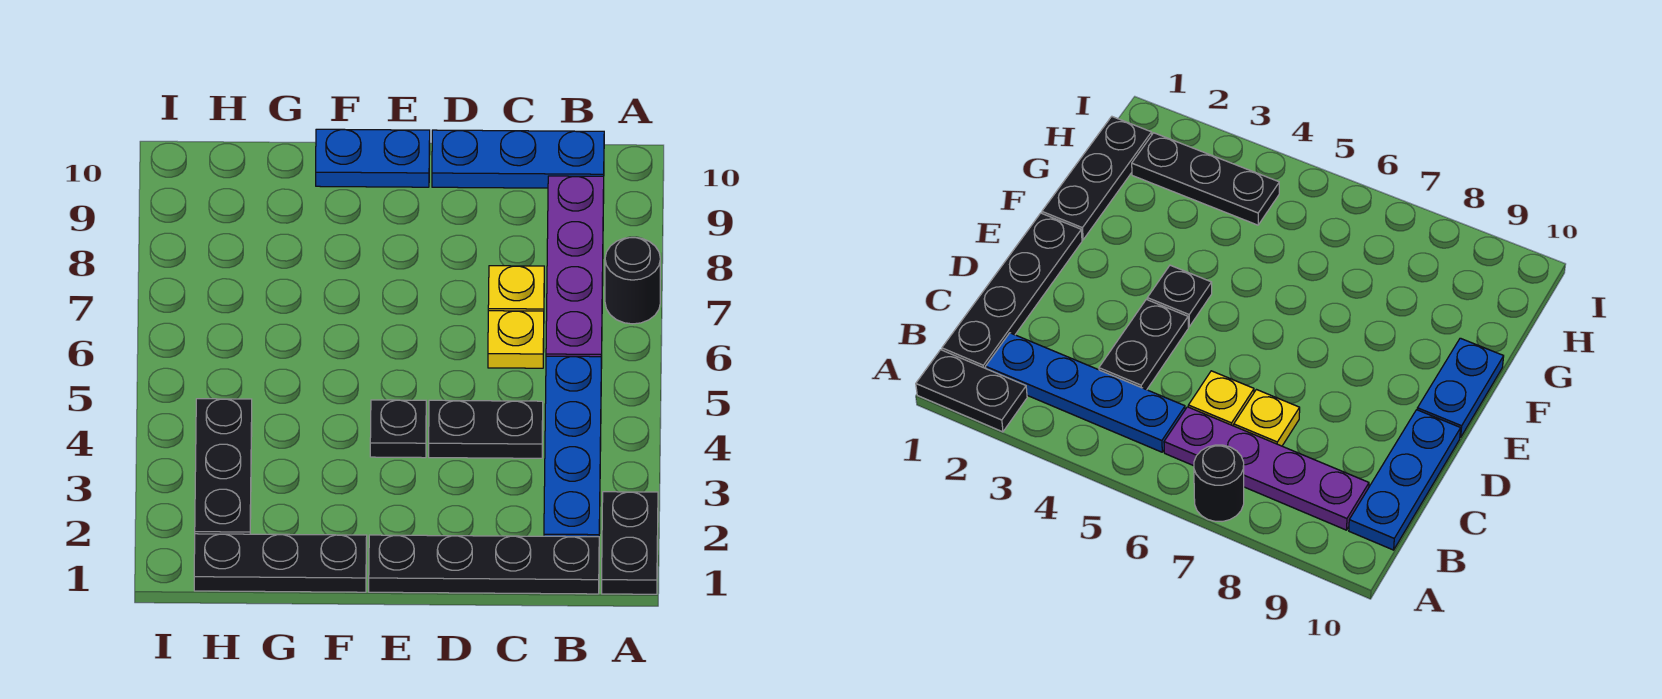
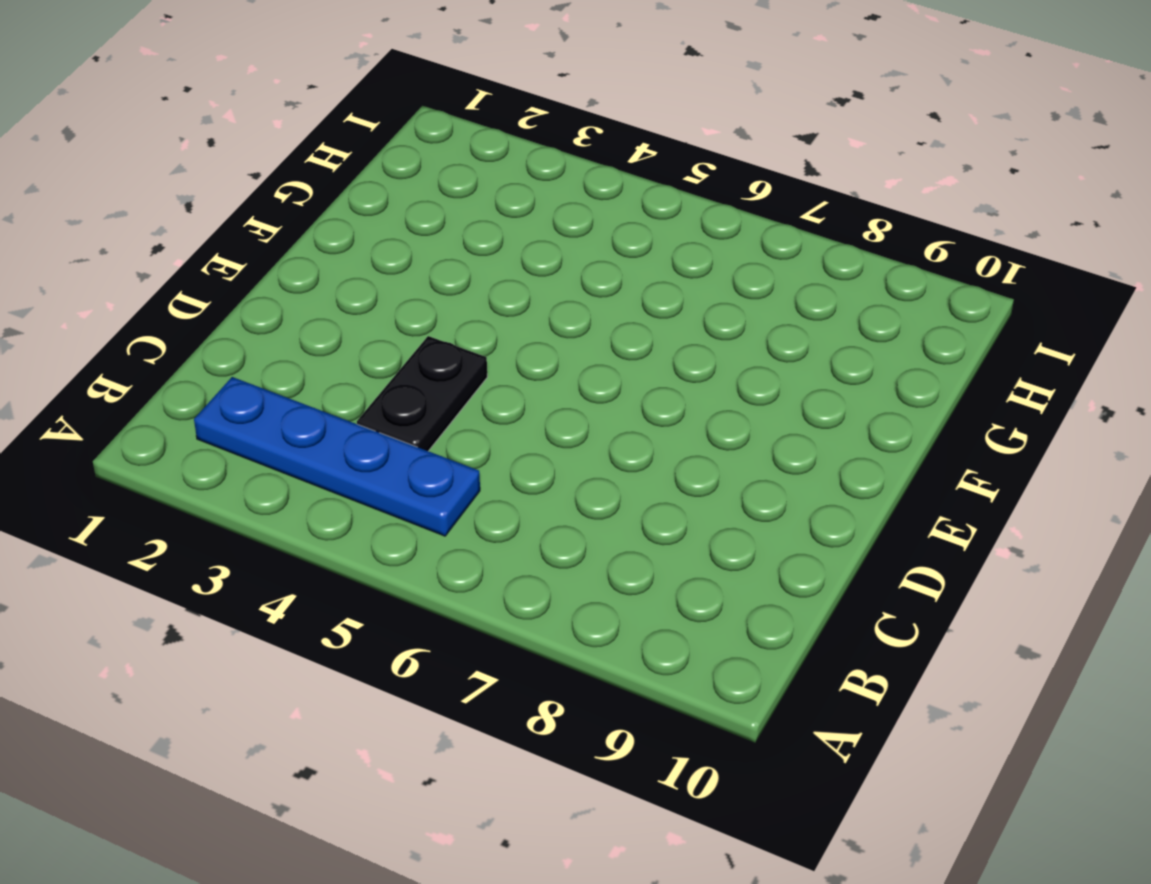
none -> black 1x2 plate [602,492,658,594]
none -> black 1x1 round brick [605,237,660,324]
none -> black 1x4 plate [369,535,599,594]

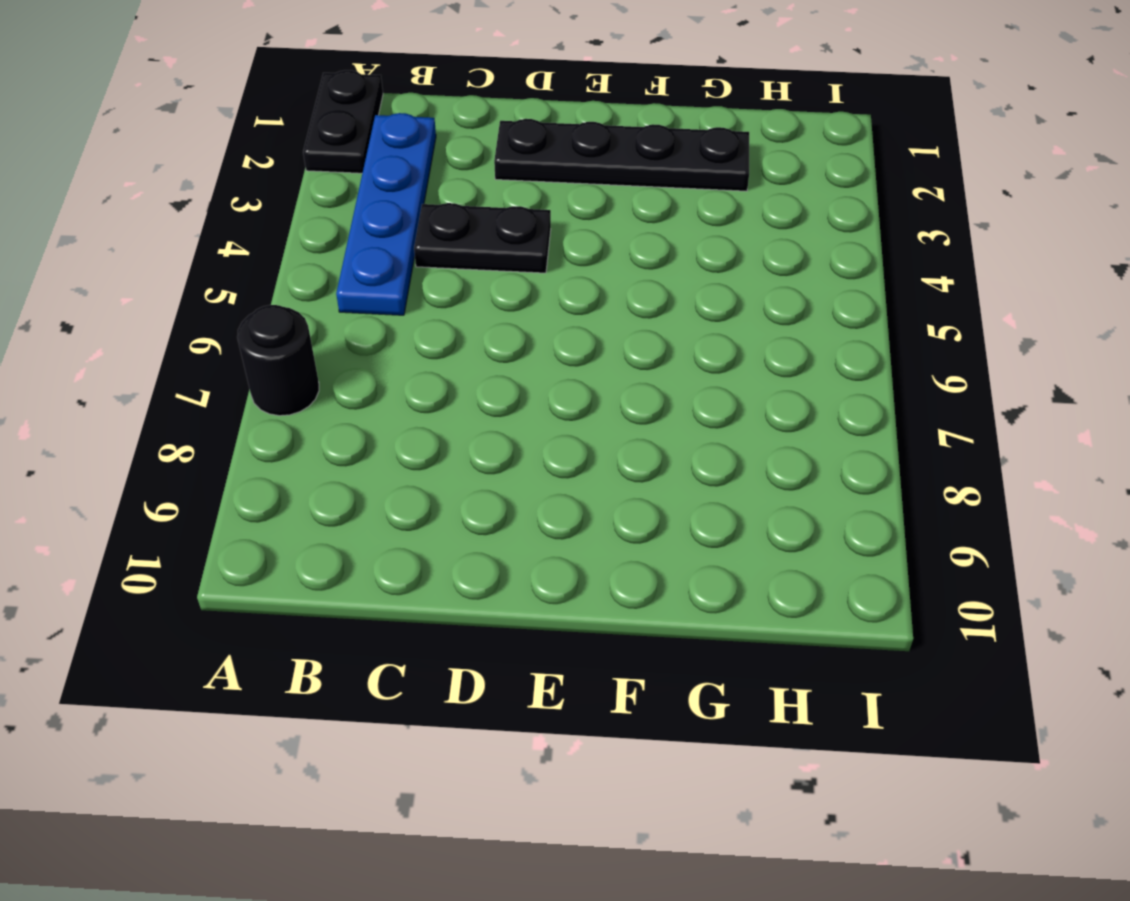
black 1x4 plate [494,119,749,191] -> black 1x4 plate moved to [369,535,599,594]
none -> purple 1x4 plate [546,176,604,368]
none -> blue 1x3 plate [432,130,604,188]
none -> yellow 1x1 plate [488,311,544,368]

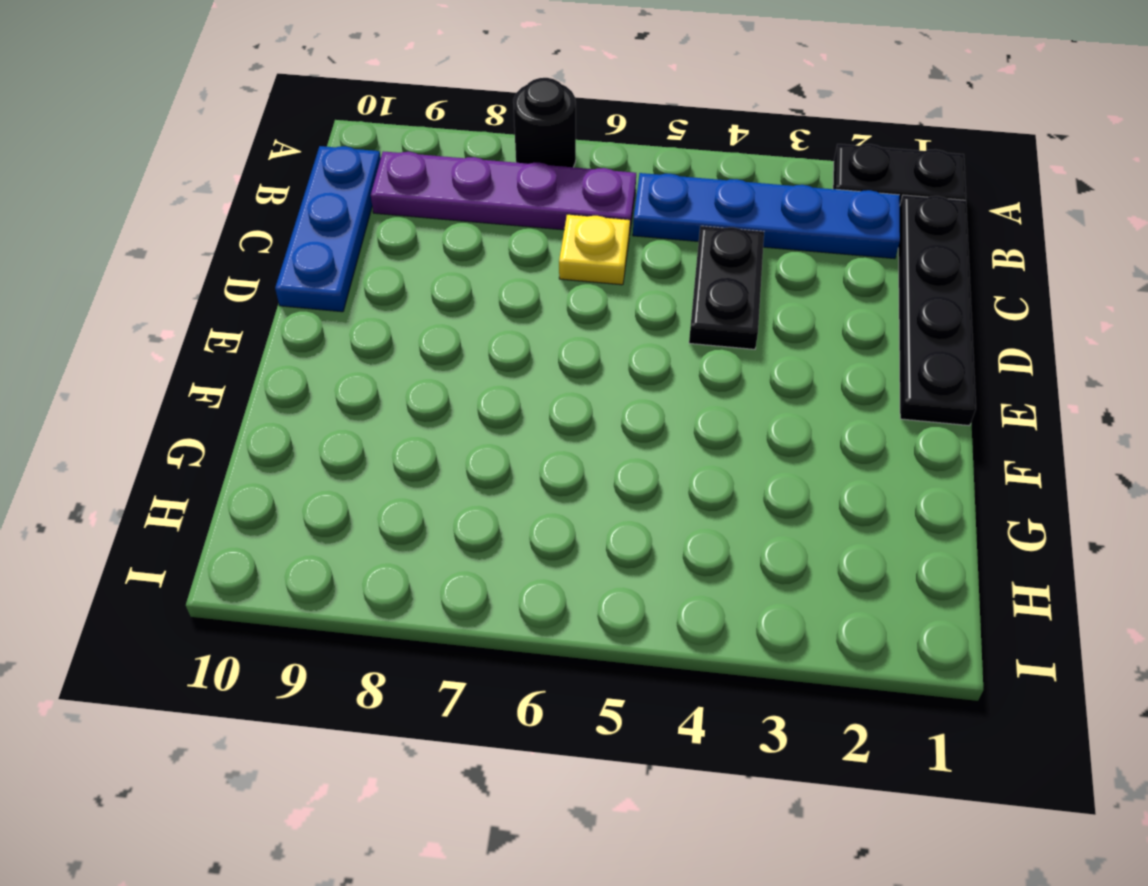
none -> yellow 1x1 plate [488,266,544,311]
none -> black 1x1 plate [370,400,426,458]
none -> blue 1x2 plate [316,129,430,187]

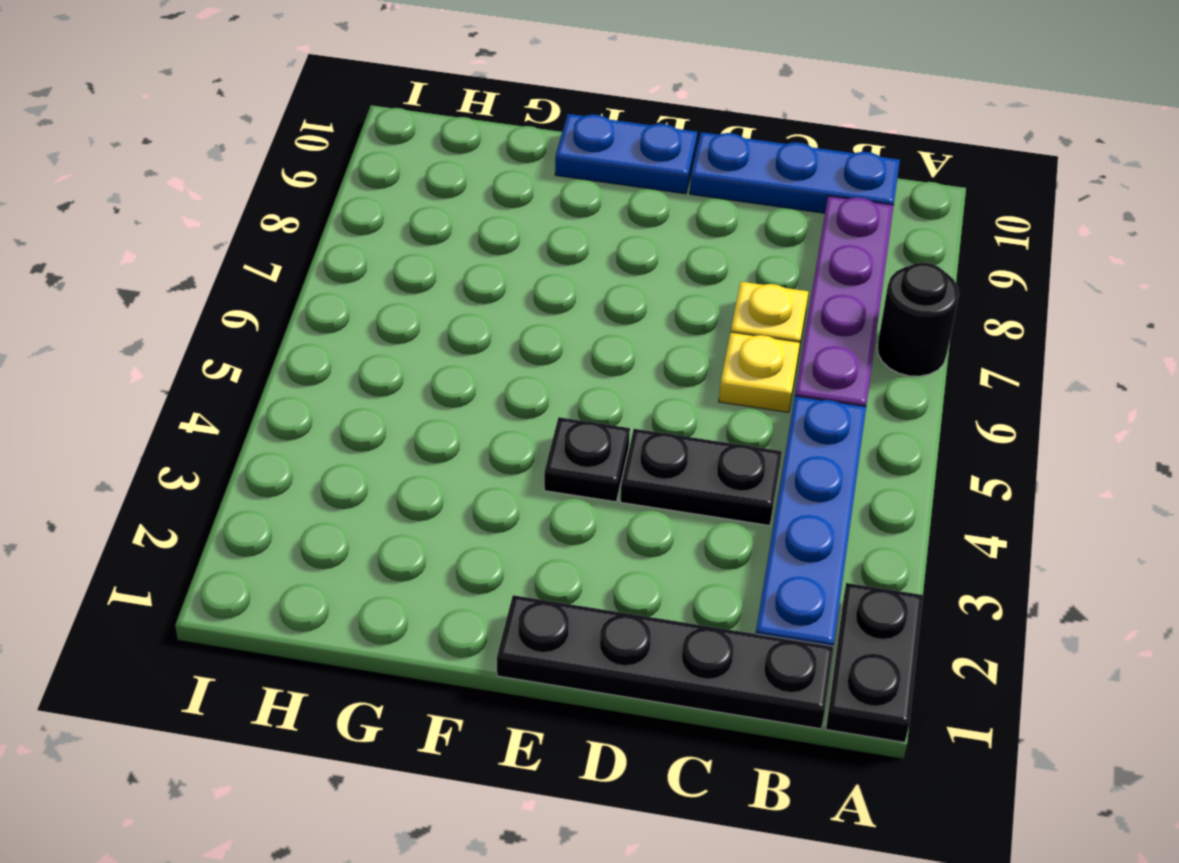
none -> black 1x3 plate [194,534,367,592]
none -> black 1x3 plate [195,399,252,534]

